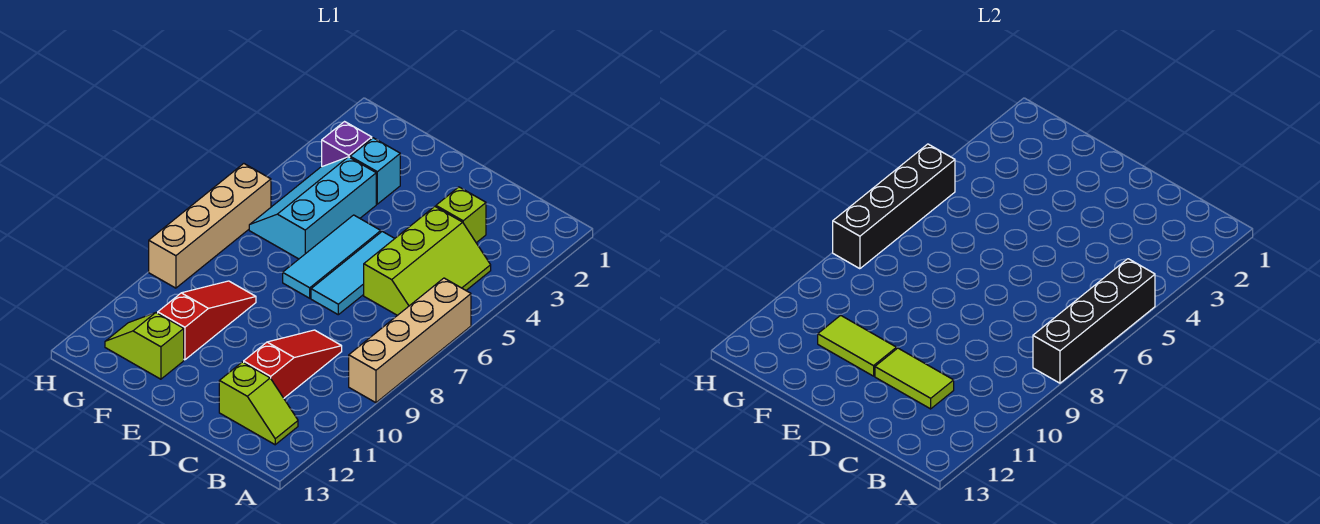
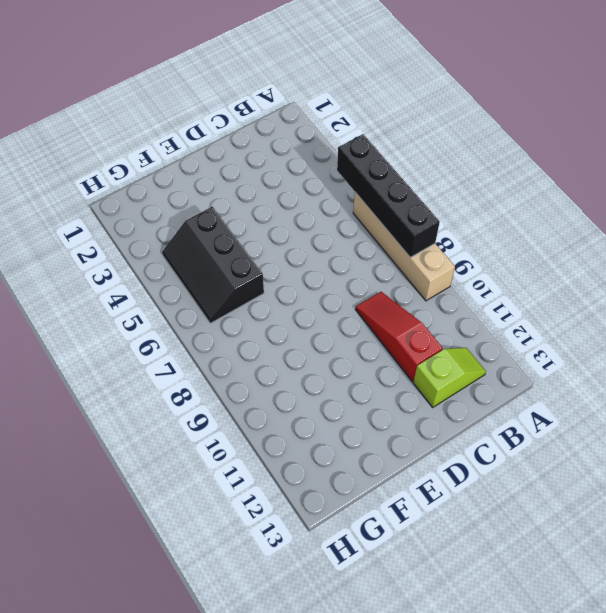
black 2x3 slope [162,207,264,323] -> cyan 2x3 slope [249,157,376,259]
none -> lime 2x3 slope [364,207,491,315]
none -> lime 1x1 brick [436,187,486,243]
none -> cyan 1x3 tile [311,231,395,315]

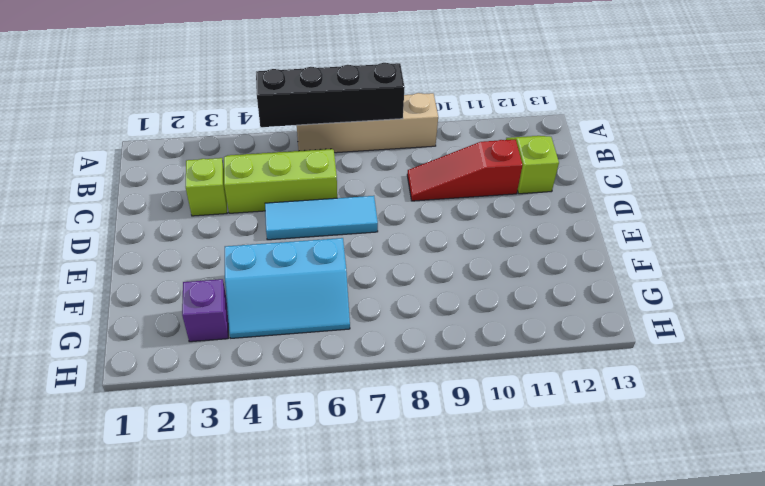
none -> cyan 1x3 tile [283,215,381,298]
none -> cyan 1x1 brick [350,138,400,204]
none -> red 1x3 slope [158,281,256,360]

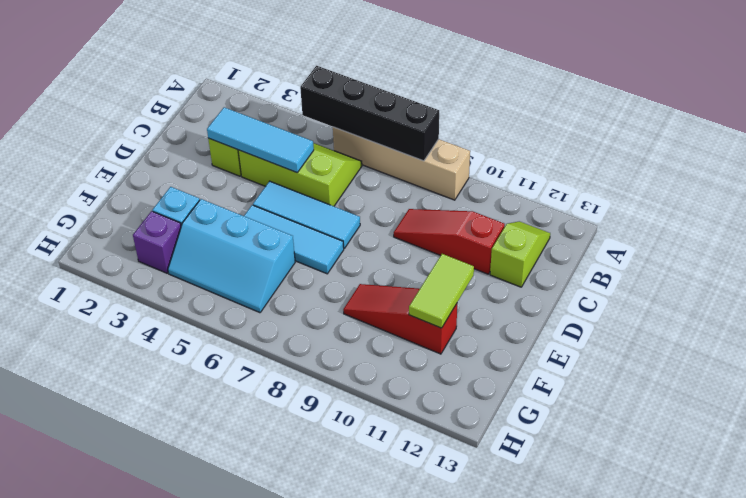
cyan 1x3 tile [207,107,314,172] -> none
none -> lime 1x2 slope [105,313,184,379]
none -> tan 1x4 brick [149,164,271,288]
none -> lime 1x2 tile [875,348,954,409]

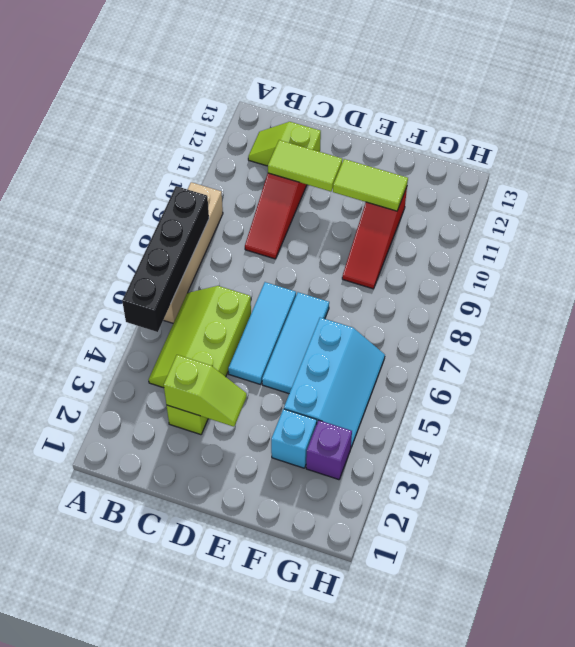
lime 1x2 slope [164,355,247,427] -> lime 1x2 slope moved to [105,313,184,379]
none -> tan 1x4 brick [149,164,271,288]
none -> black 1x4 brick [833,144,955,269]

